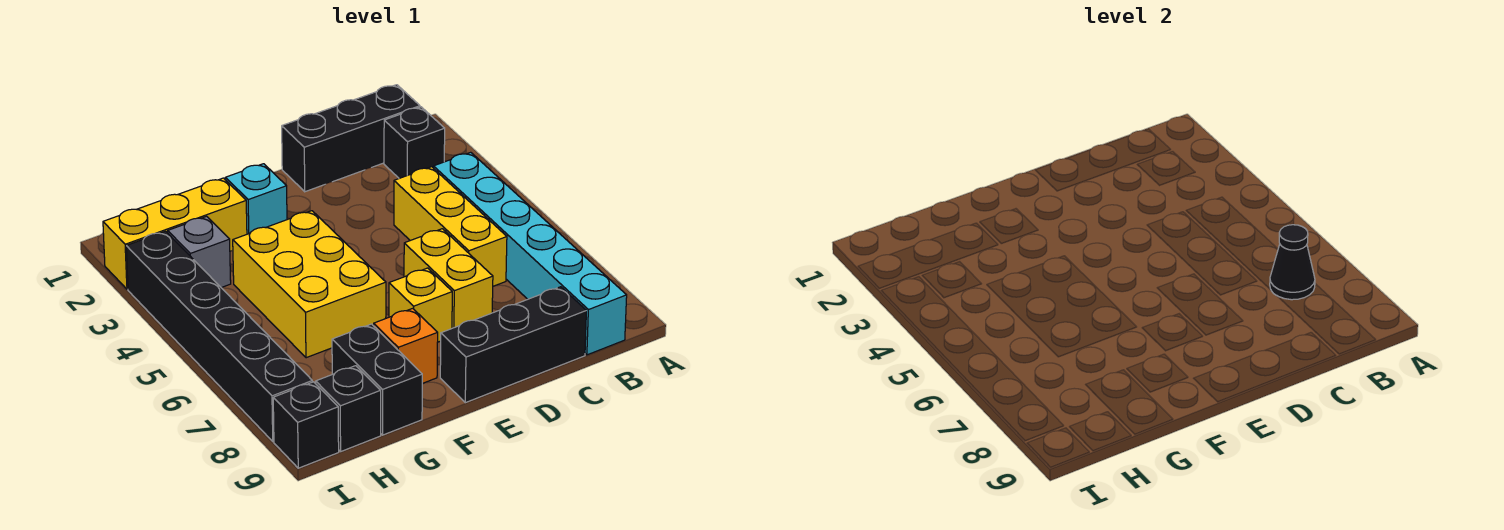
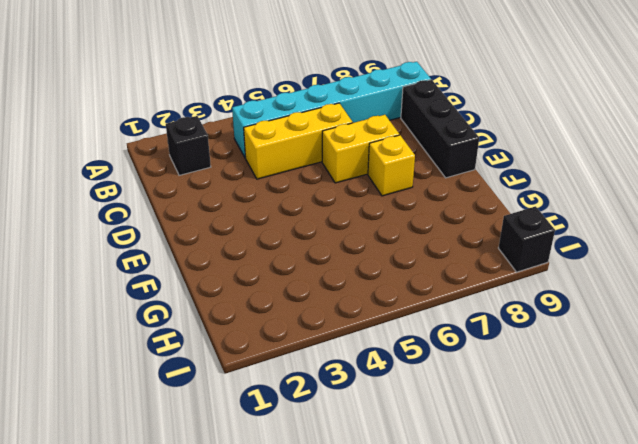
none -> black 1x3 brick [282,85,420,192]
none -> cyan 1x1 brick [225,164,287,234]
none -> yellow 2x3 brick [233,211,386,358]

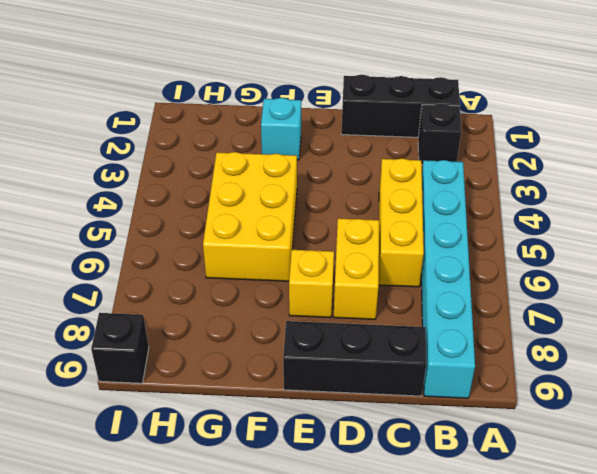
none -> orange 1x1 brick [374,308,438,384]
none -> yellow 1x3 brick [103,178,247,289]
none -> black 1x2 brick [332,324,422,435]

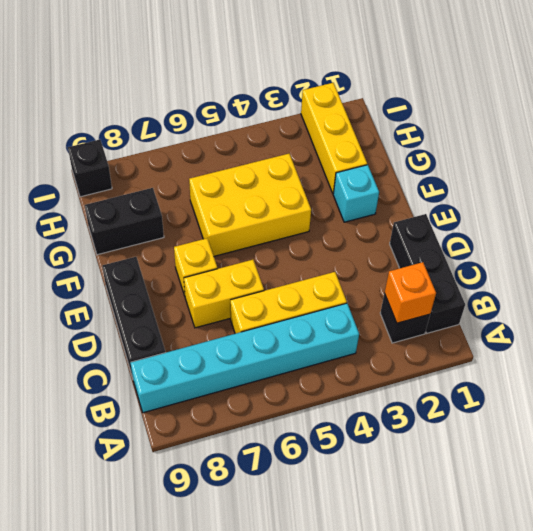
orange 1x1 brick [385,262,436,323] -> orange 1x1 brick moved to [374,308,438,384]
none -> grey 1x1 brick [168,216,231,288]
none -> black 1x1 brick [316,366,381,451]
none -> black 1x6 brick [126,231,312,441]

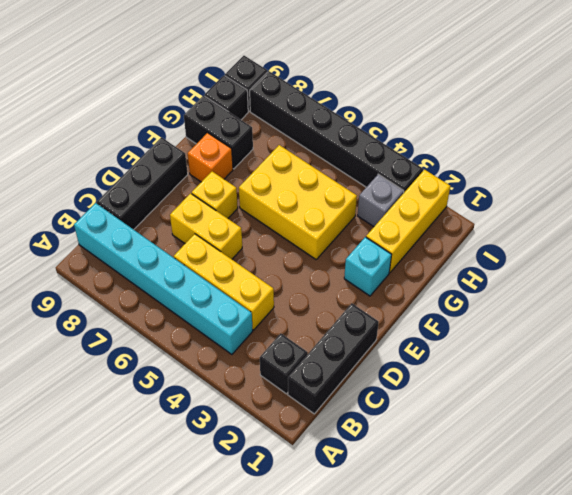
none -> black 1x1 cone [1270,225,1315,300]

